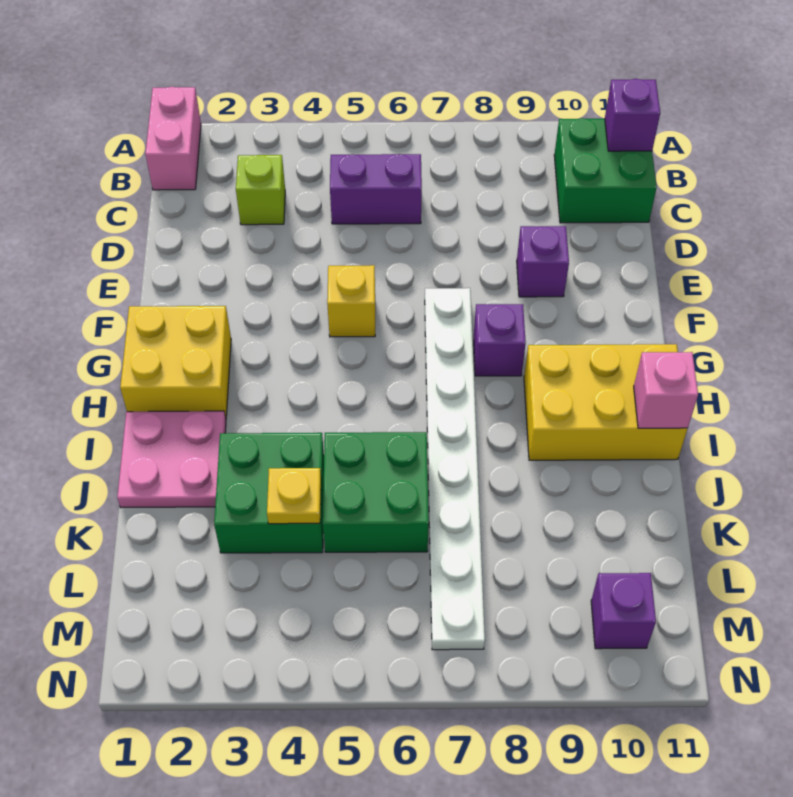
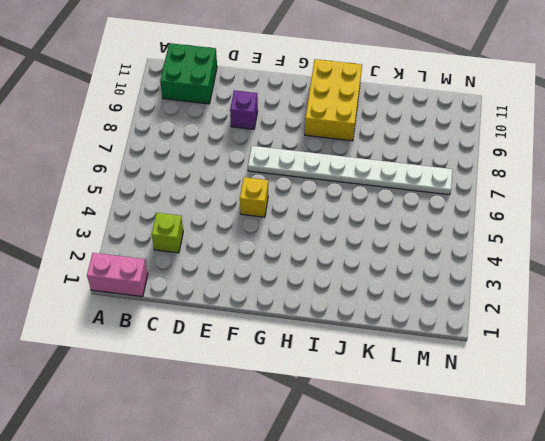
none -> purple 1x2 brick [330,154,422,224]
none -> yellow 2x2 brick [120,306,231,418]
none -> purple 1x1 brick [474,304,526,376]

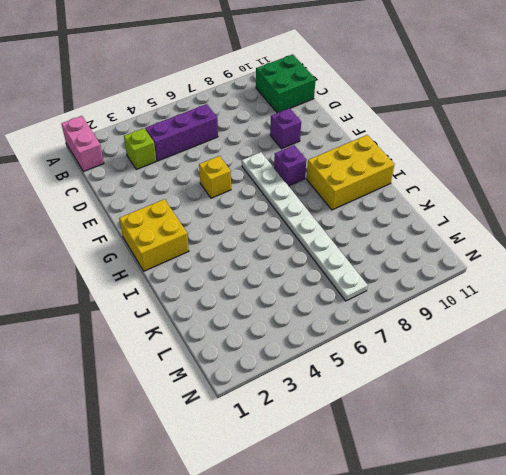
purple 1x3 brick [145,104,218,161] -> purple 1x2 brick [330,154,422,224]
none -> pink 2x2 plate [117,411,226,508]
none -> green 2x2 brick [214,433,324,553]
none -> green 2x2 brick [323,432,429,552]

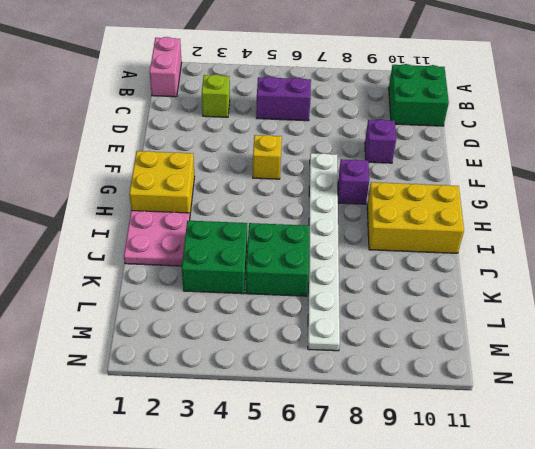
none -> purple 1x1 brick [591,573,656,649]
none -> purple 1x1 brick [605,79,660,151]
none -> pink 1x1 brick [634,352,698,428]

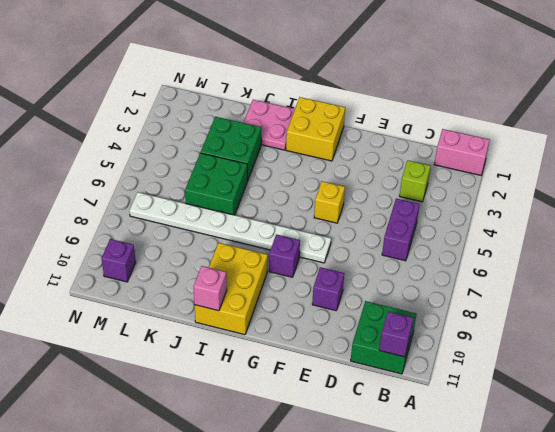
none -> yellow 1x1 plate [267,468,321,524]

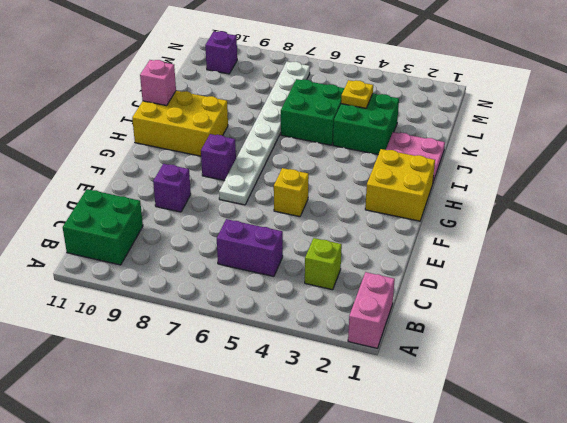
none -> purple 1x1 brick [605,79,660,151]

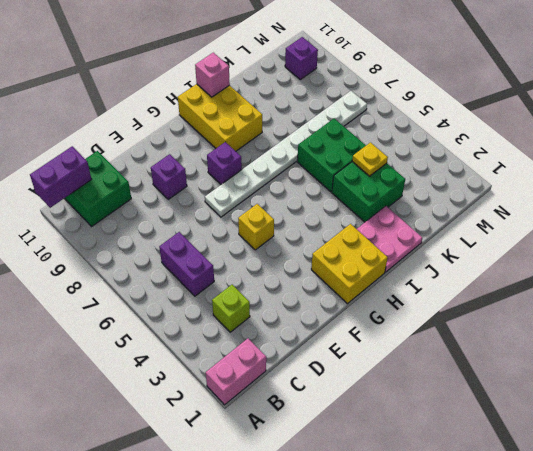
purple 1x2 brick [30,146,92,208] -> purple 1x1 brick [605,79,660,151]

